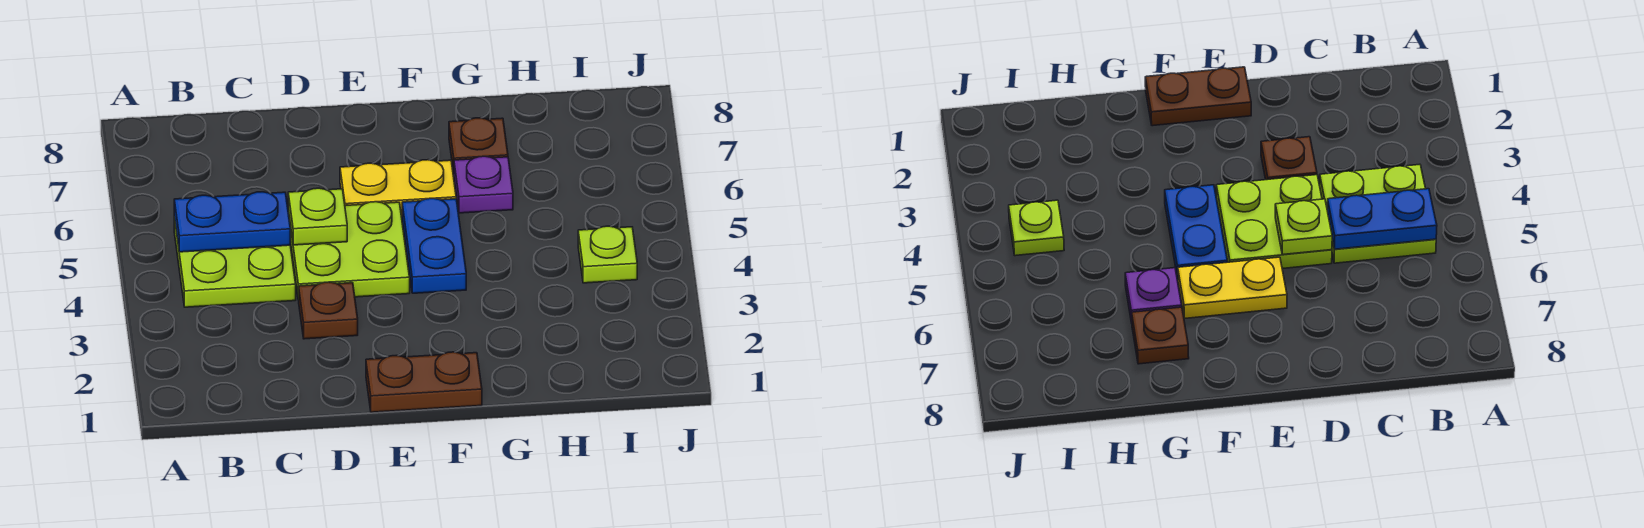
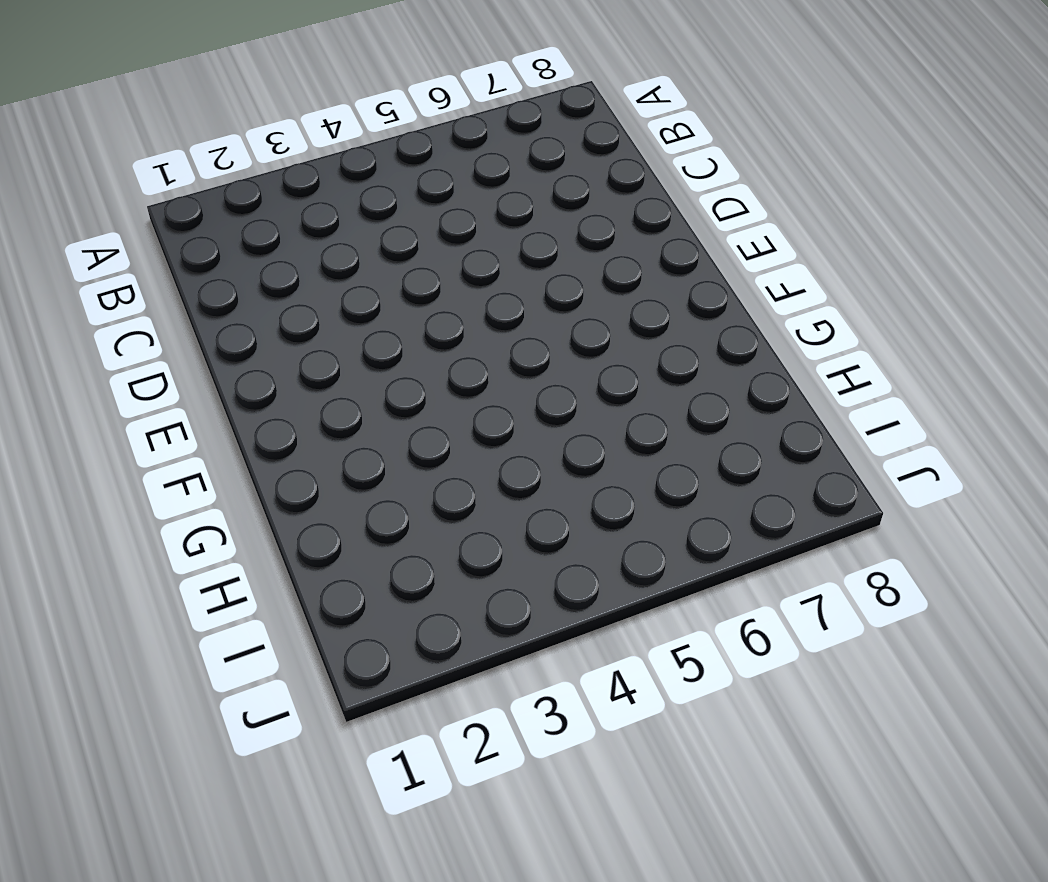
none -> lime 2x2 plate [174,217,296,307]
none -> brown 1x1 plate [299,282,358,339]

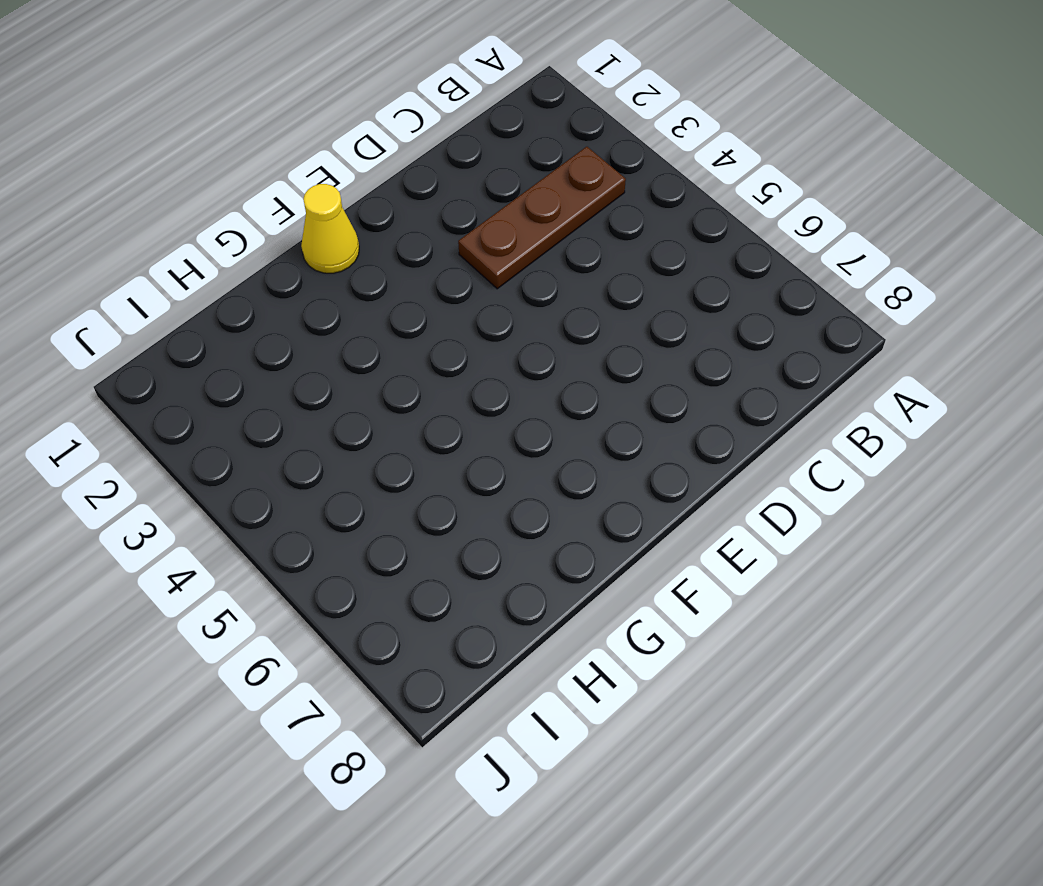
brown 1x3 plate [458,147,626,289] -> brown 1x1 plate [299,282,358,339]
yellow 1x1 cone [301,184,359,273] -> brown 1x2 plate [366,352,482,412]
none -> lime 2x2 plate [174,217,296,307]
none -> lime 2x2 plate [288,202,410,300]

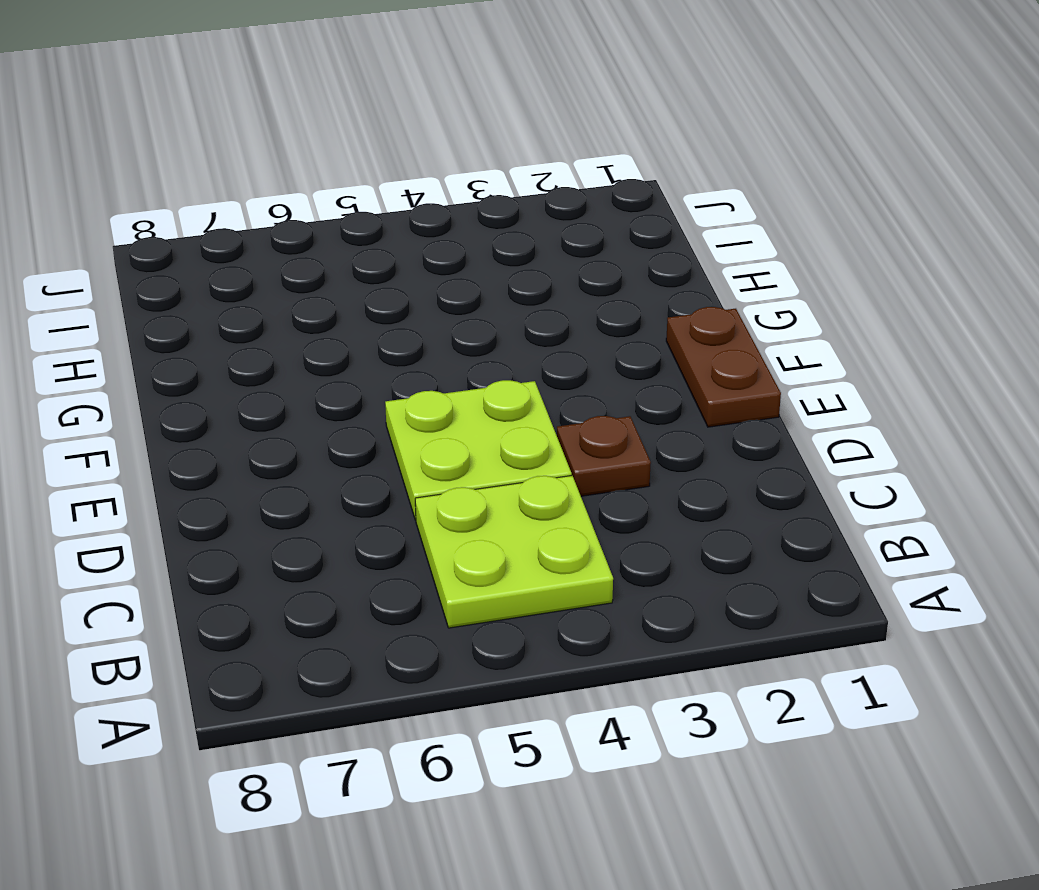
none -> yellow 1x2 plate [340,160,456,217]
none -> blue 1x2 plate [402,198,466,293]

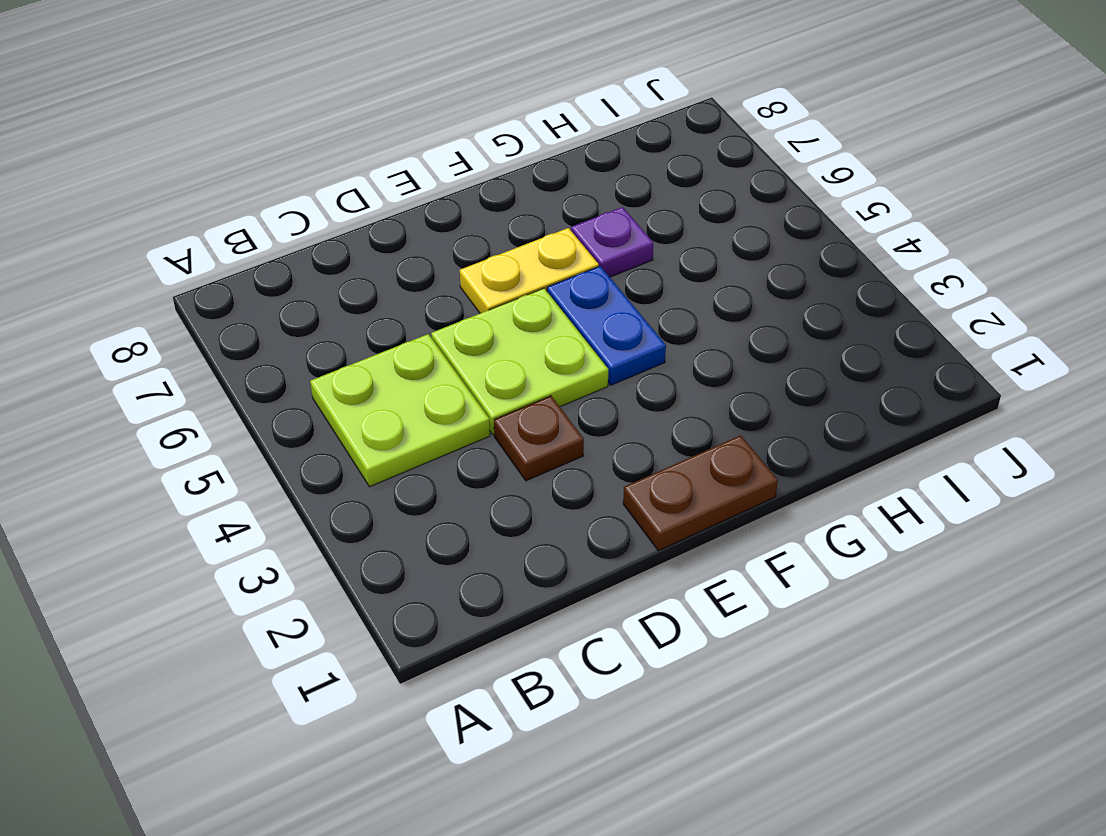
none -> brown 1x1 plate [449,118,508,172]
none -> lime 1x1 plate [578,226,637,283]

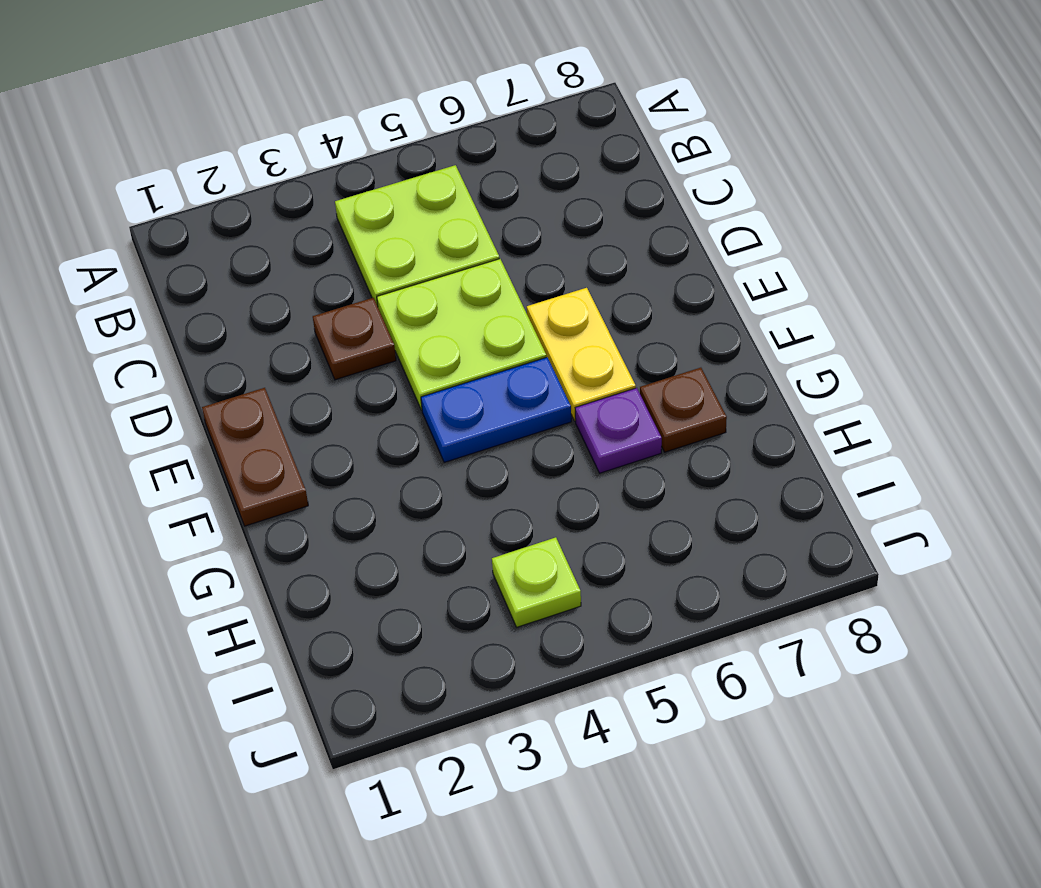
none -> blue 1x2 plate [174,192,290,252]
none -> lime 1x1 plate [288,188,347,245]

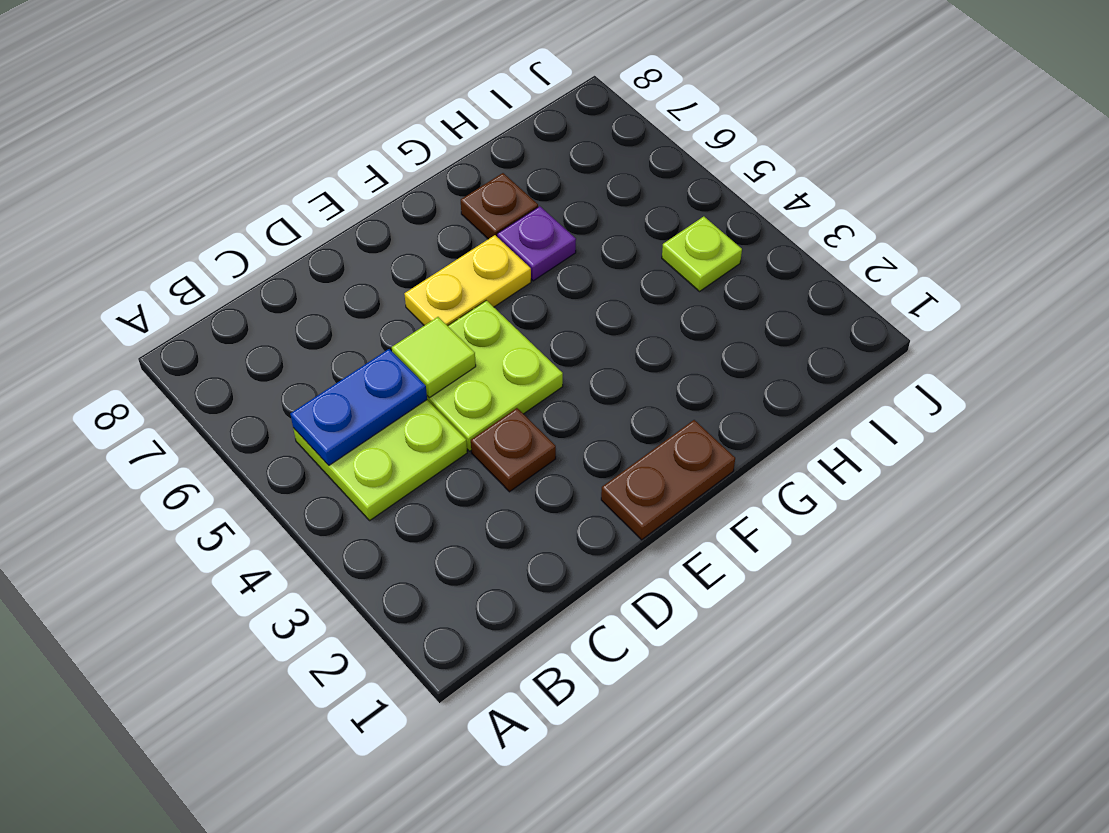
lime 1x1 tile [392,317,476,398] -> lime 1x1 plate [288,188,347,245]
none -> blue 1x2 plate [402,198,466,293]

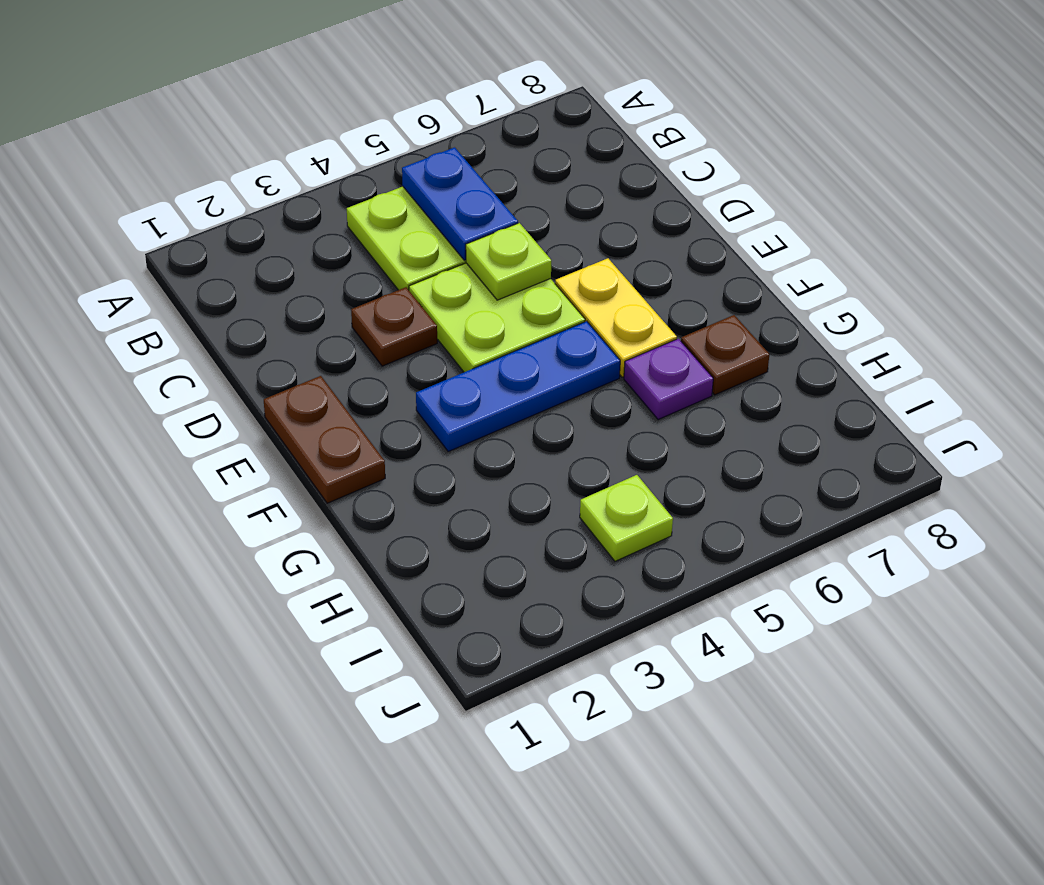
blue 1x3 plate [416,321,620,451] -> blue 1x2 plate [402,198,466,293]

